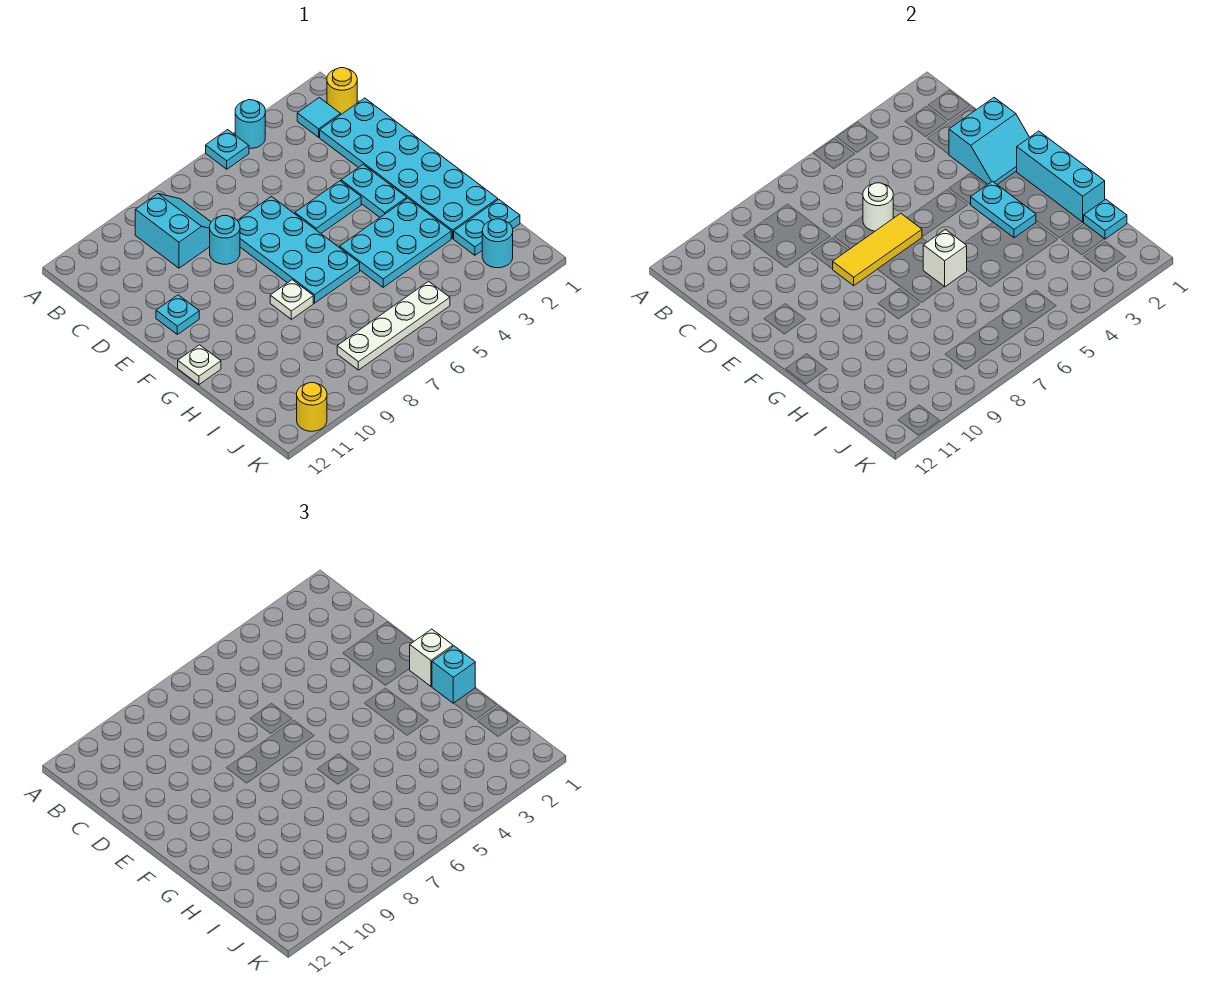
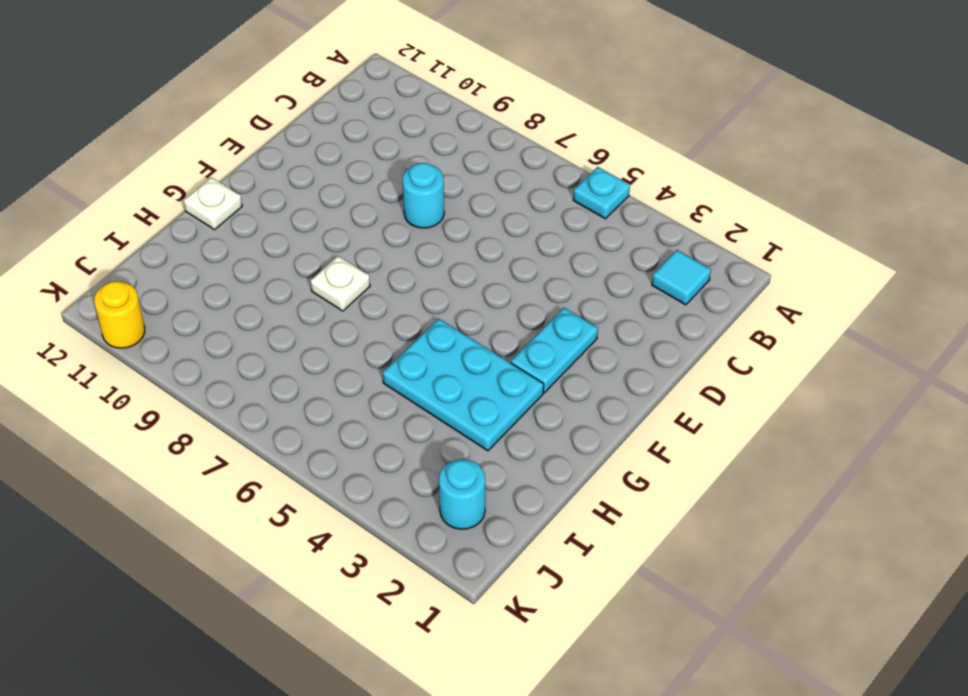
none -> cyan 1x1 round brick [235,100,265,148]
none -> yellow 1x1 round brick [327,68,357,114]
none -> cyan 2x2 slope [135,194,211,268]

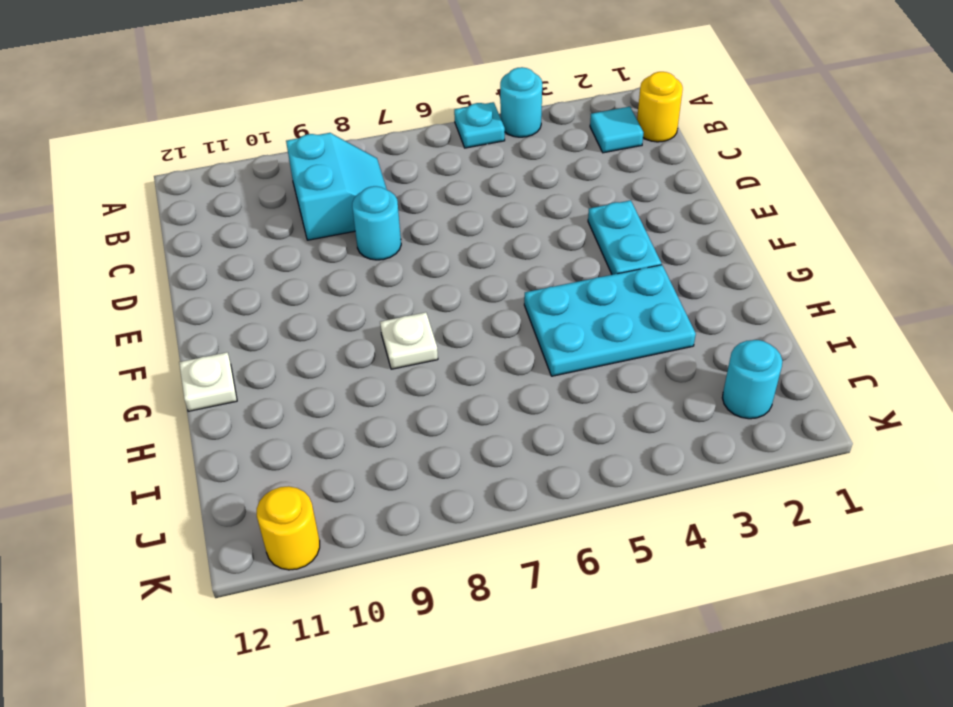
none -> cyan 2x6 plate [320,98,498,238]
none -> cyan 2x4 plate [237,197,360,303]
none -> cyan 1x2 plate [295,181,361,233]

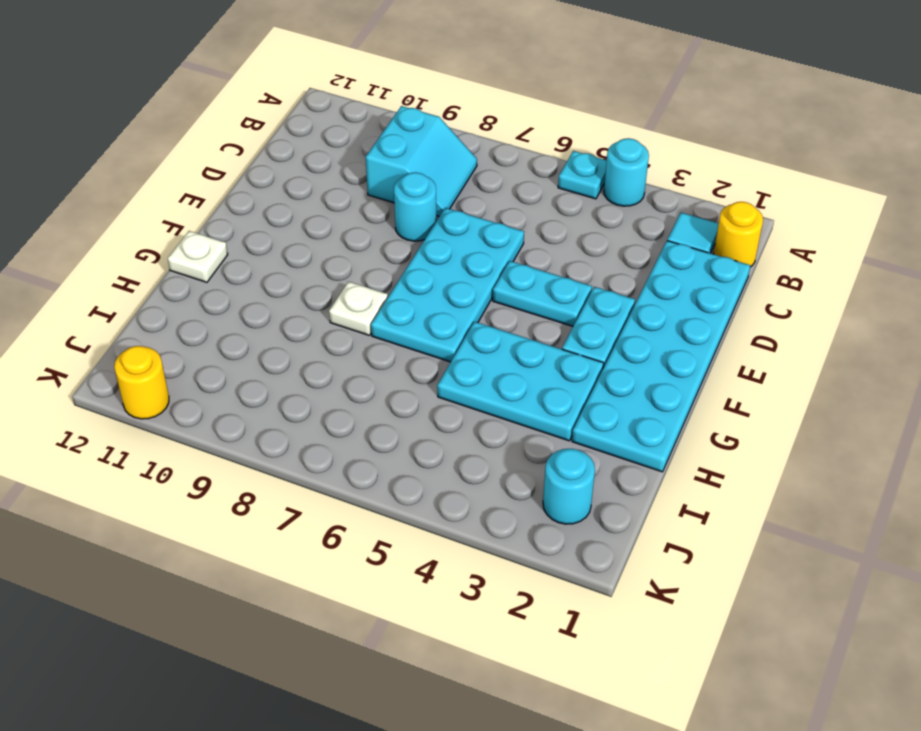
none -> cyan 1x1 plate [156,295,199,334]
none -> cyan 1x2 plate [454,199,520,255]
none -> white 1x4 plate [337,281,450,370]

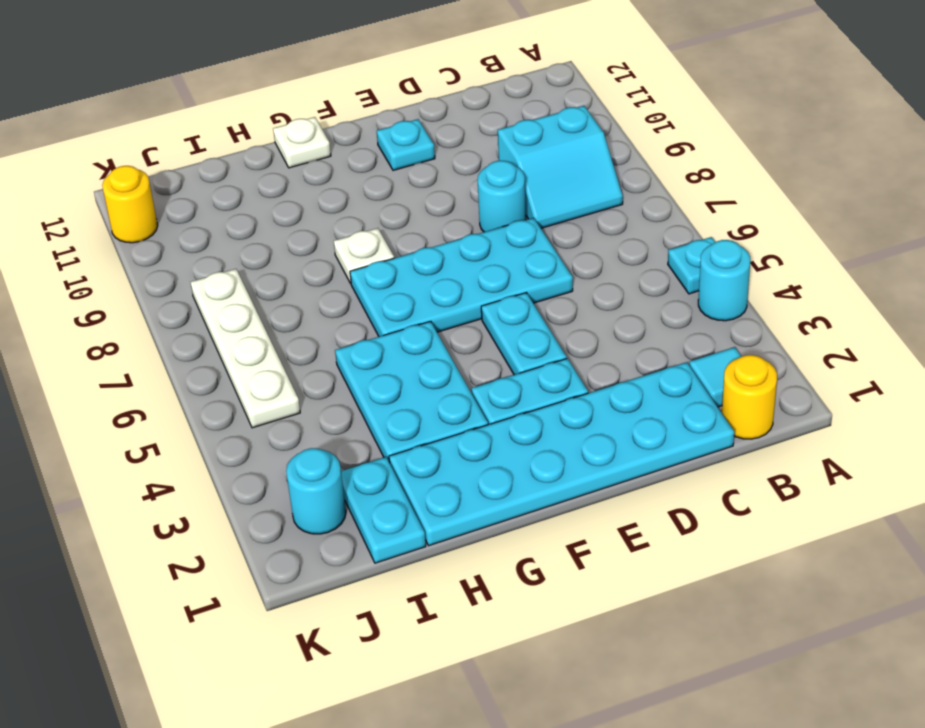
none -> cyan 2x2 slope [949,98,1029,184]
none -> white 1x1 round brick [863,183,893,231]
none -> yellow 1x3 tile [833,213,922,286]

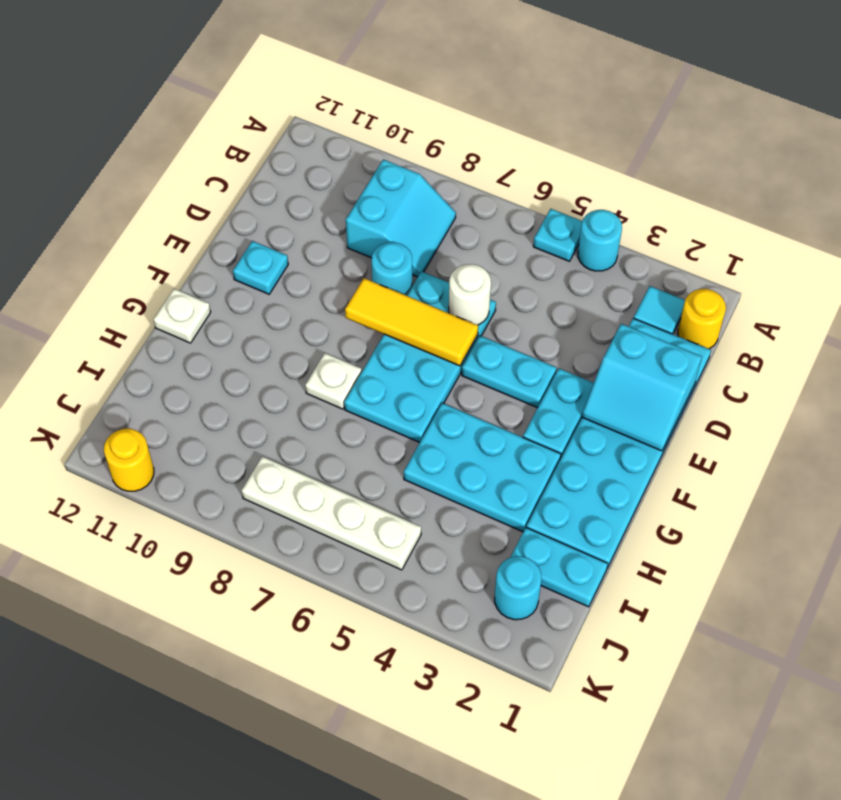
none -> cyan 1x3 brick [1017,131,1105,222]
none -> cyan 1x2 plate [970,181,1036,238]
none -> white 1x1 brick [923,230,967,287]

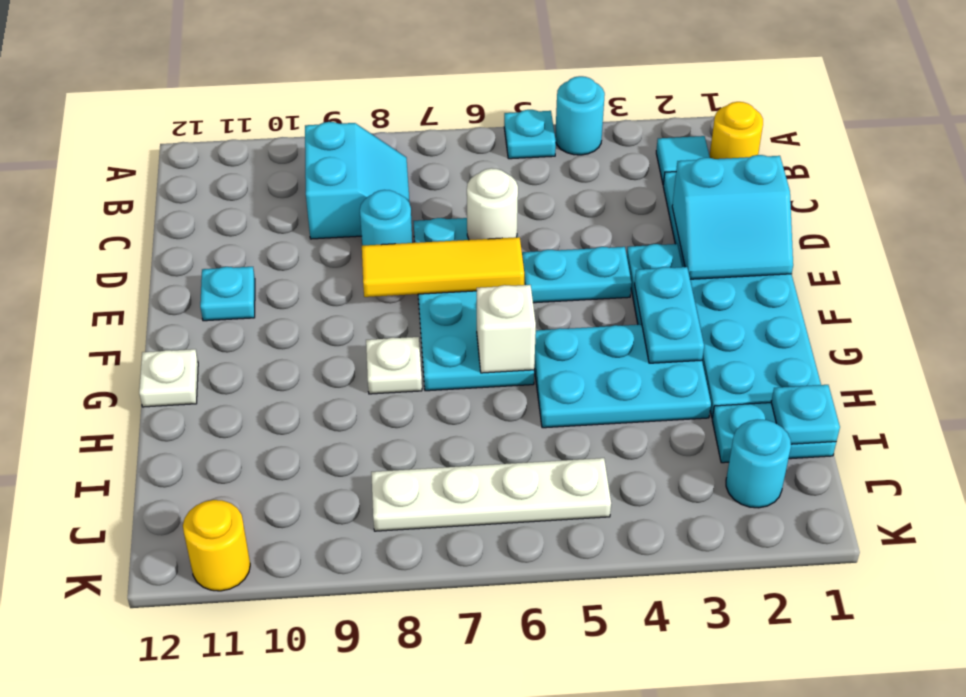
none -> cyan 1x3 brick [1017,131,1105,222]
none -> white 1x1 brick [410,629,453,686]
none -> cyan 1x1 brick [432,646,475,703]

